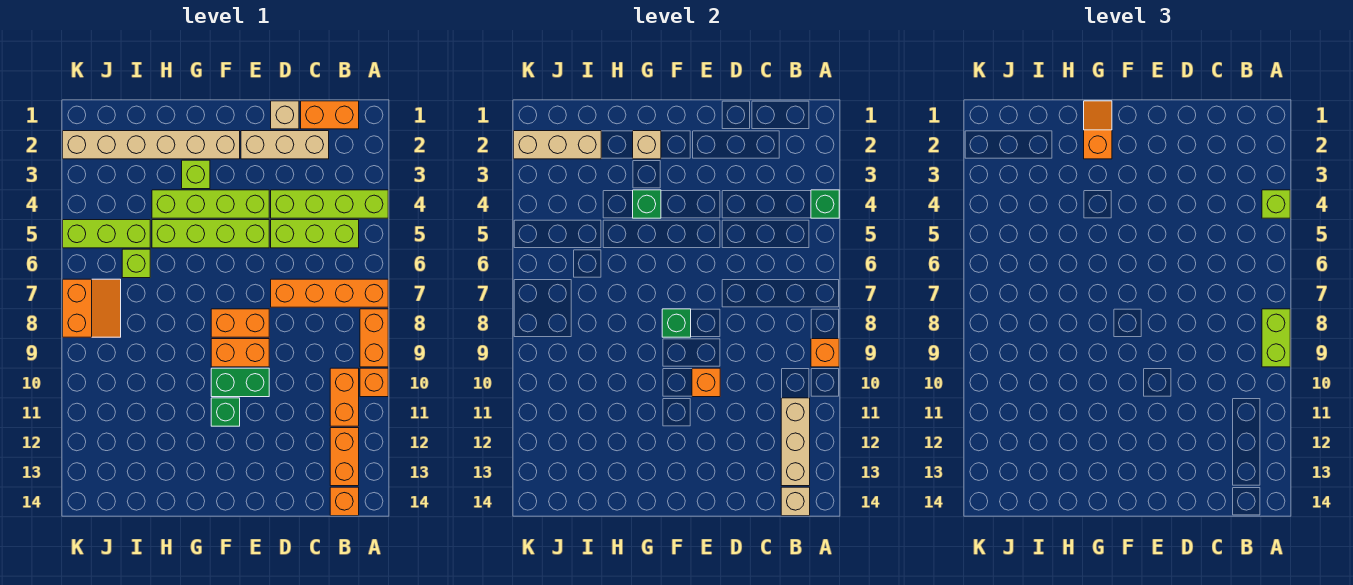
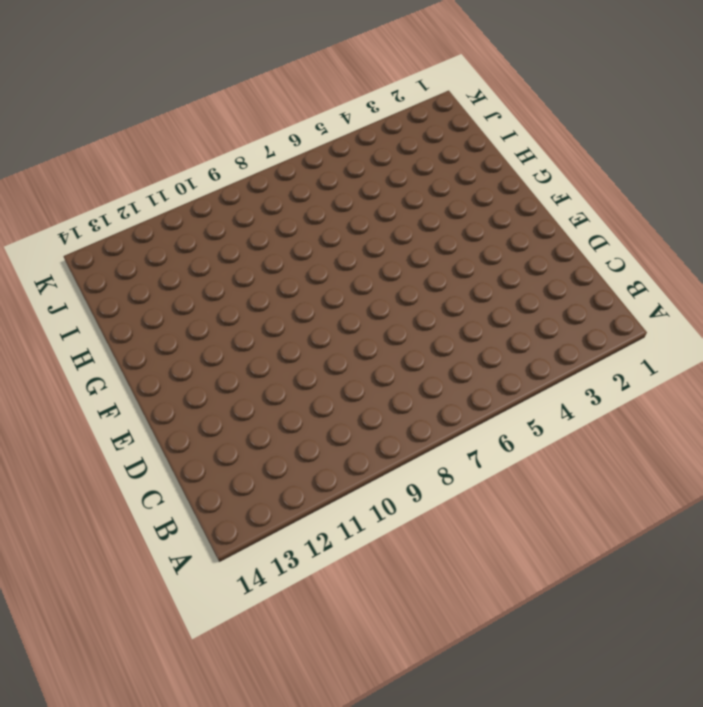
none -> lime 1x4 brick [271,190,388,218]
none -> orange 1x4 brick [271,279,388,307]
none -> orange 1x2 brick [360,309,388,367]
none -> orange 1x1 brick [360,368,388,397]

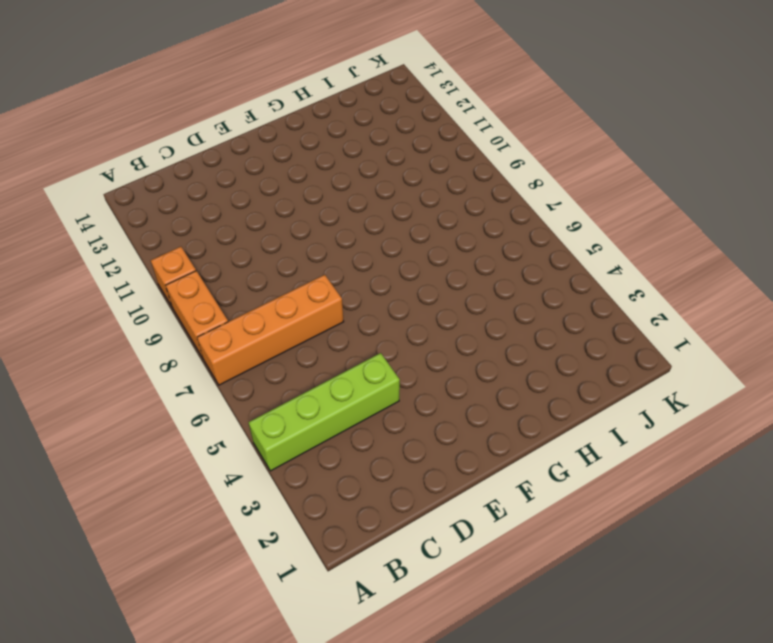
none -> orange 1x2 brick [301,101,359,129]
none -> lime 1x3 brick [271,220,359,248]
none -> orange 1x2 brick [330,368,359,426]
none -> orange 1x2 brick [330,428,359,486]

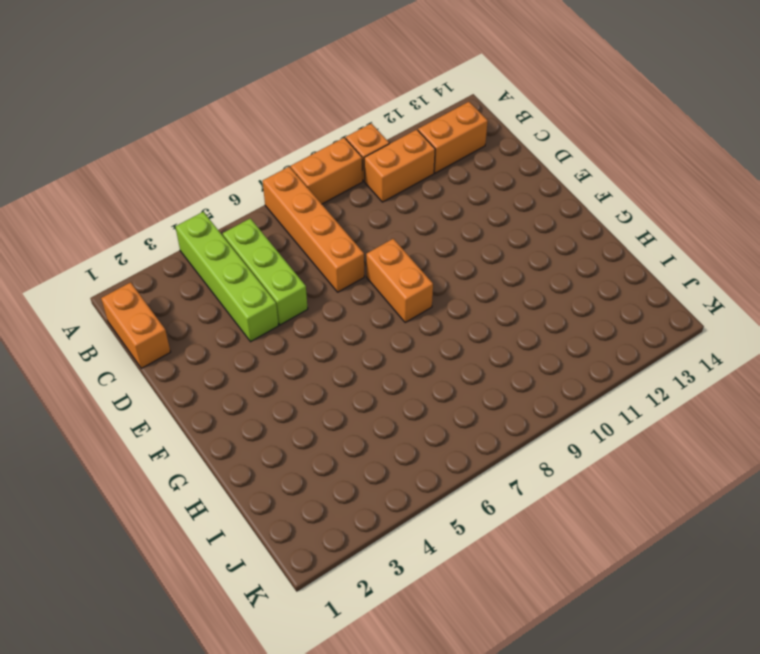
none -> orange 1x1 brick [330,487,359,516]
none -> tan 1x3 brick [241,131,329,159]
none -> tan 1x1 brick [271,101,299,129]
none -> lime 1x4 brick [152,190,269,218]

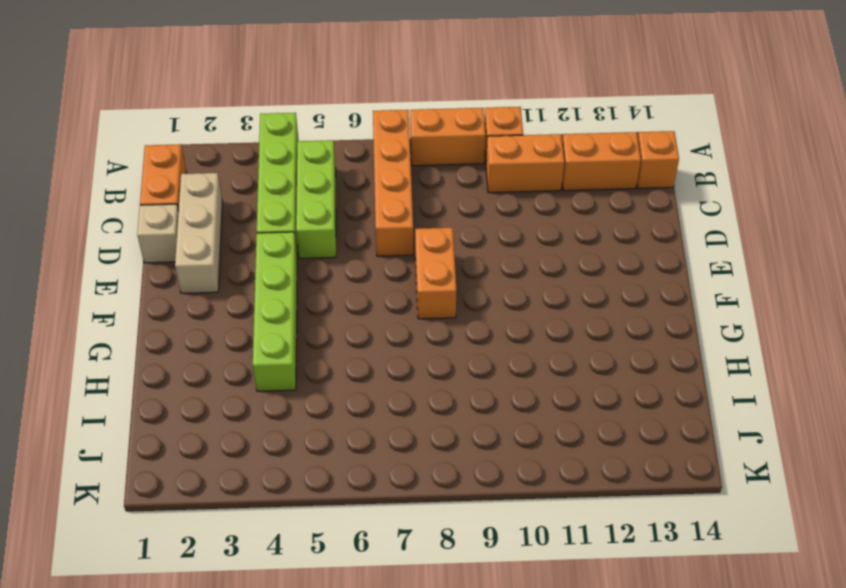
none -> lime 1x4 brick [152,220,269,248]
none -> orange 1x2 brick [211,339,269,367]
none -> green 1x2 brick [211,368,269,397]
none -> tan 1x6 brick [63,131,240,159]

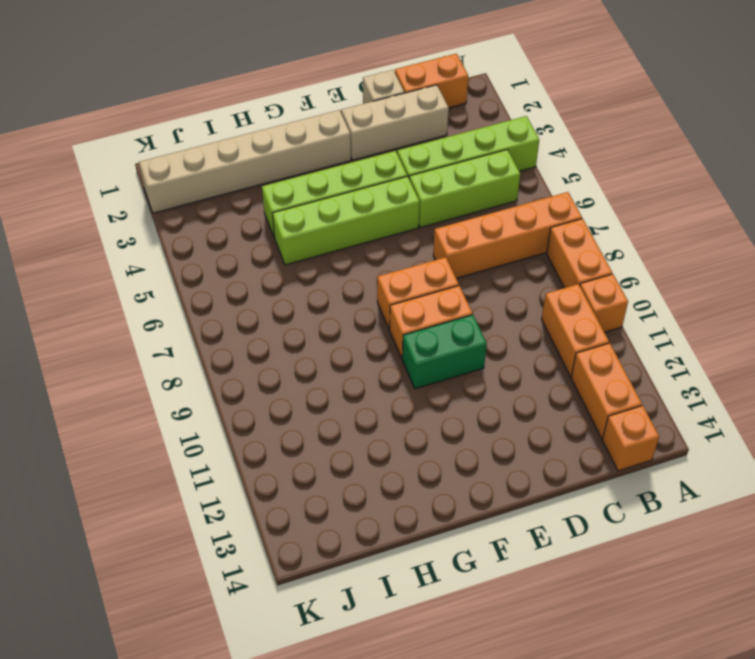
none -> green 1x1 brick [211,398,240,426]
none -> lime 1x1 brick [182,160,210,189]
none -> lime 1x3 brick [63,220,150,248]
none -> lime 1x1 brick [122,249,150,278]

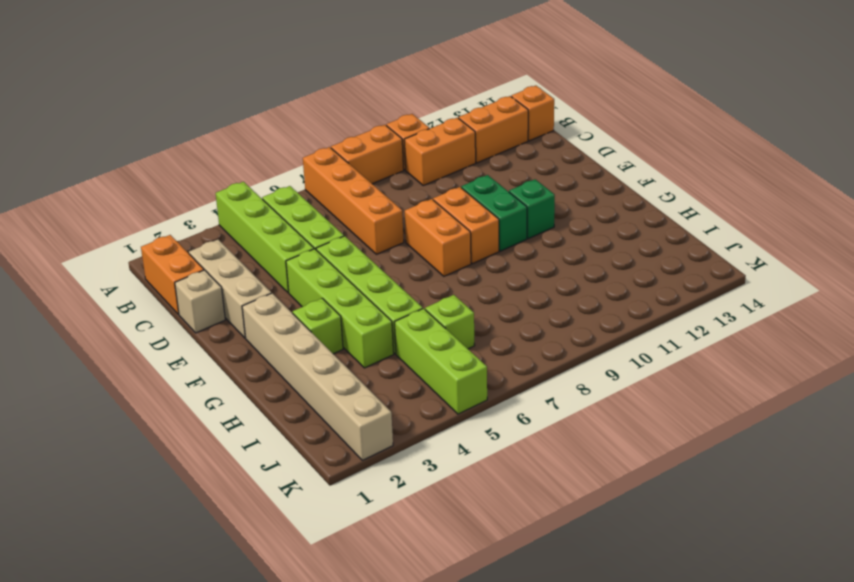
none -> orange 2x2 slope [63,279,121,337]
none -> green 1x1 brick [811,190,839,218]
none -> orange 1x1 brick [811,339,839,367]
none -> tan 1x3 brick [781,398,810,486]

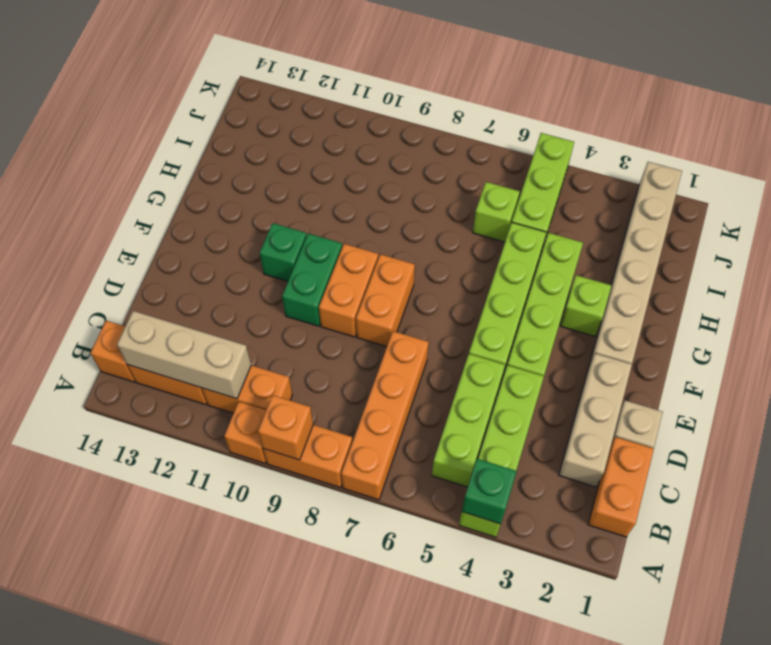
none -> orange 2x2 slope [63,279,121,337]
none -> tan 1x1 brick [781,487,810,516]
none -> orange 1x1 brick [692,368,720,397]
none -> green 1x1 brick [662,309,691,337]

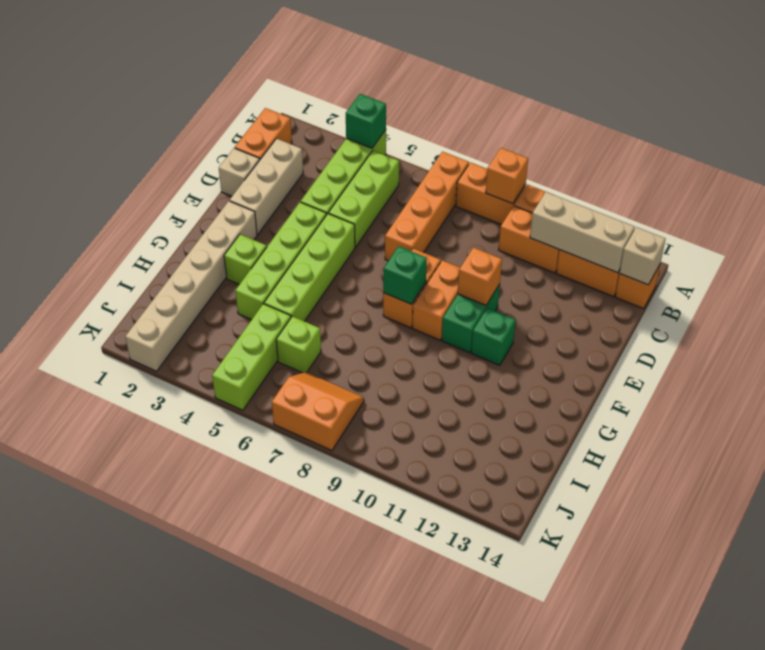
none -> tan 1x1 brick [633,131,661,159]
none -> green 1x1 brick [633,190,661,218]
none -> tan 1x3 brick [514,131,601,159]
none -> lime 1x1 brick [1262,190,1290,218]

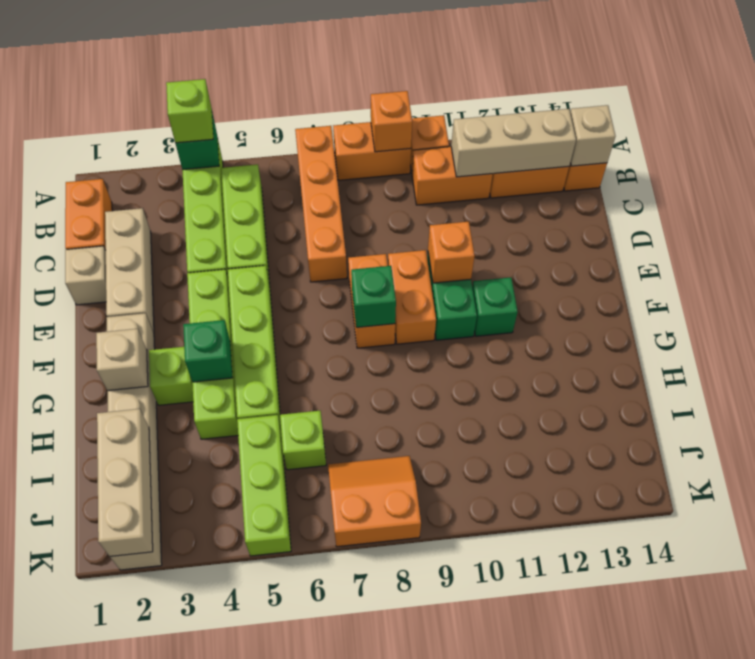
none -> lime 1x2 brick [1262,309,1290,367]
none -> orange 1x2 slope [1084,101,1112,159]

